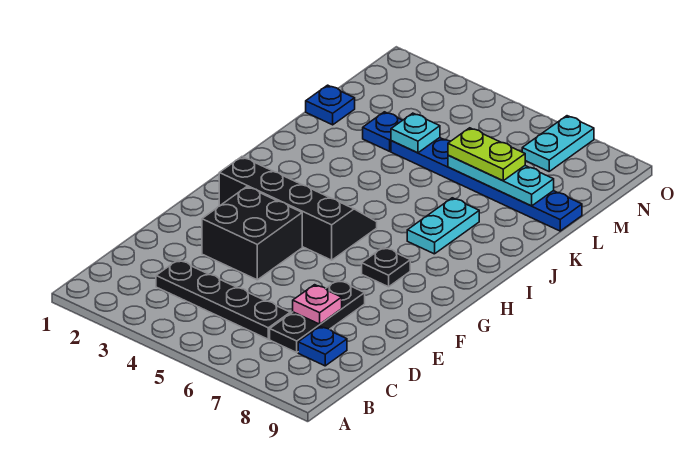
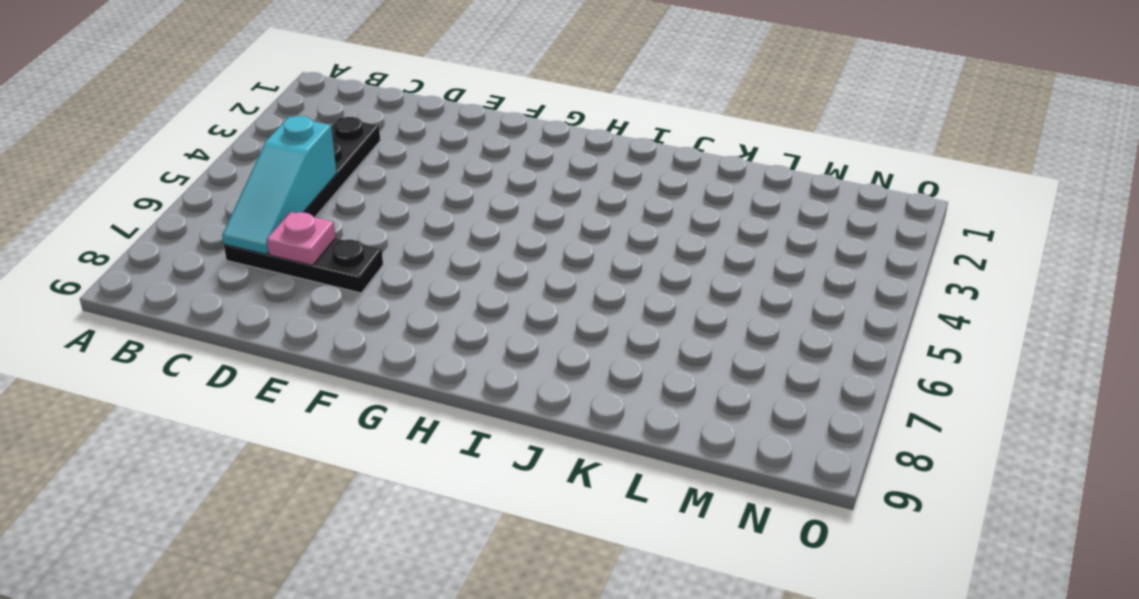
cyan 1x3 slope [222,116,337,254] -> none
none -> blue 1x1 plate [298,326,347,366]
none -> black 2x2 brick [202,187,302,280]
none -> black 2x4 slope [219,157,377,260]

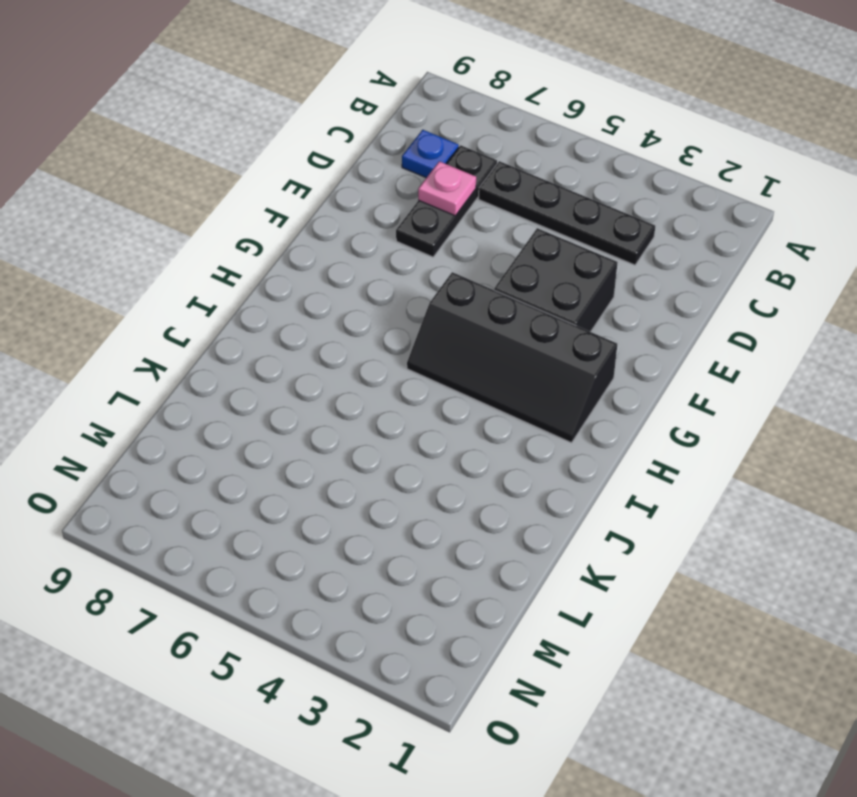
none -> black 1x1 plate [362,247,410,287]
none -> cyan 1x2 plate [407,198,479,254]
none -> blue 1x1 plate [306,85,355,125]

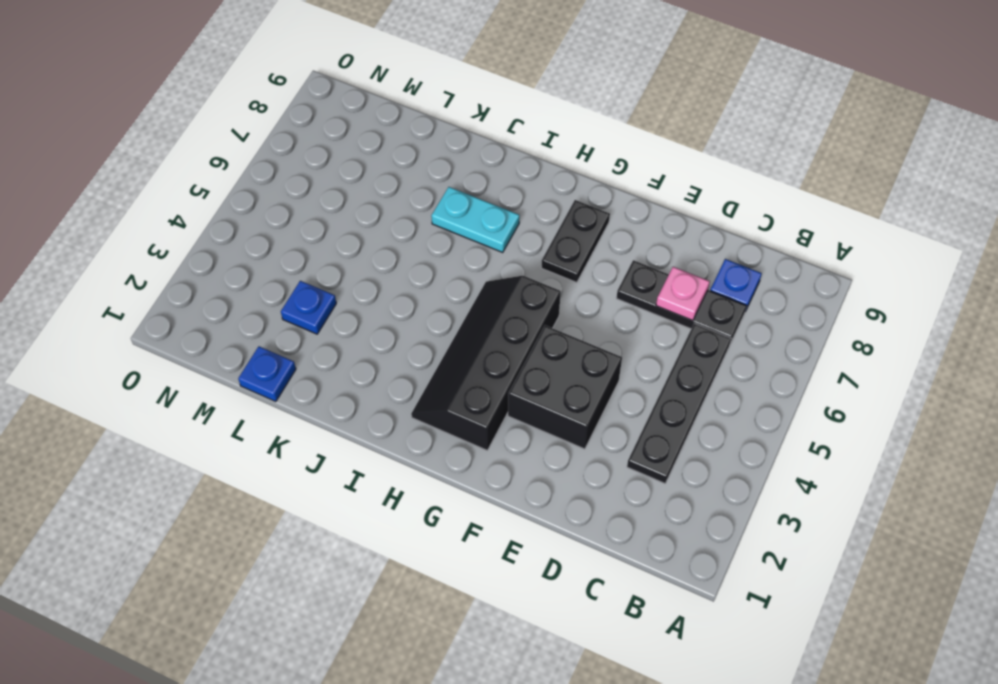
black 1x2 plate [541,200,610,283] -> black 1x1 plate [362,247,410,287]
none -> blue 1x6 plate [391,138,582,231]
none -> cyan 1x2 plate [522,116,594,171]
none -> cyan 1x1 plate [391,113,440,153]

